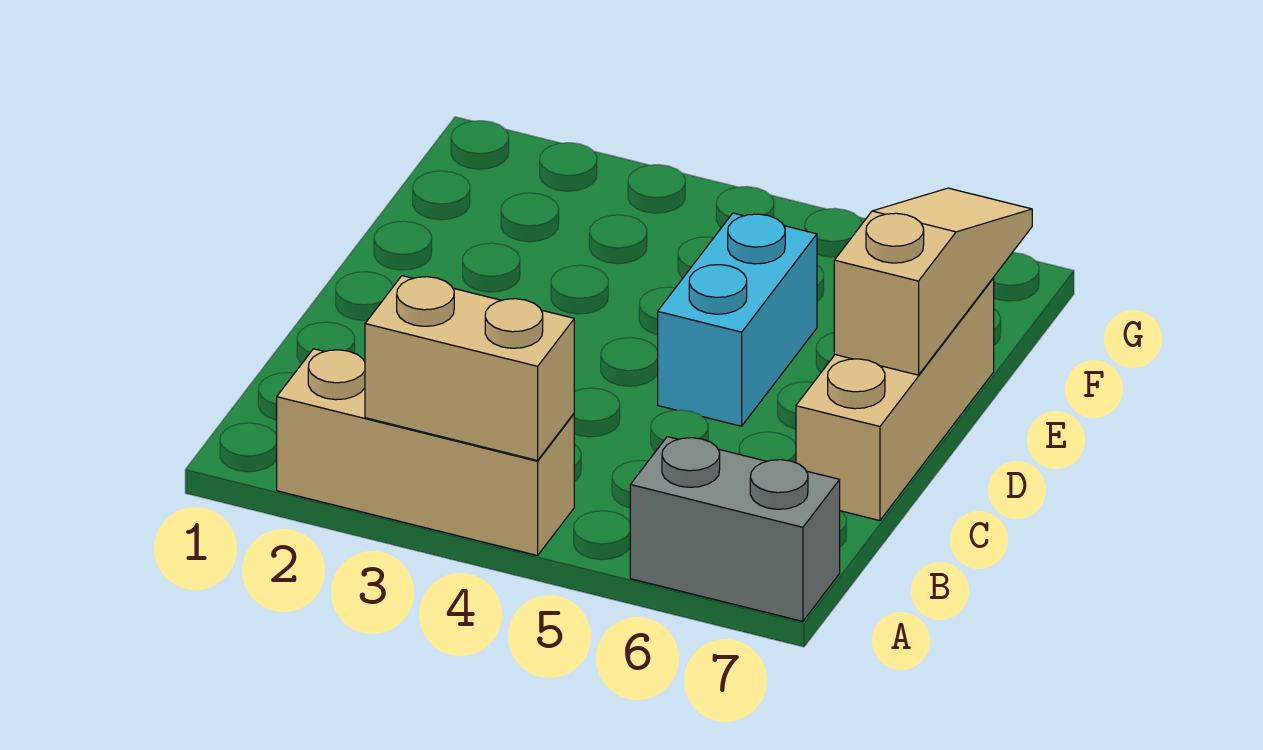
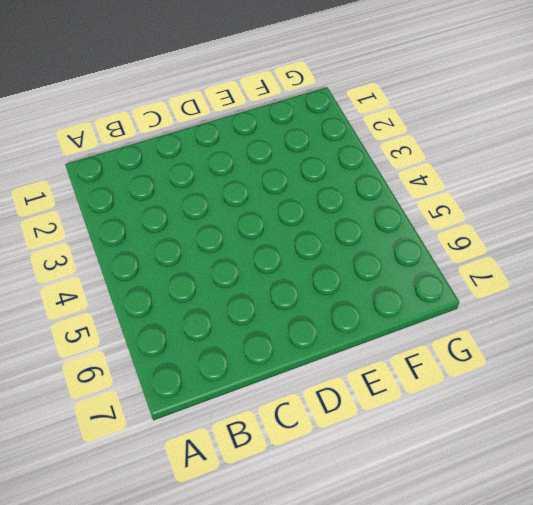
none -> tan 1x3 brick [277,349,574,556]
none -> grey 1x2 brick [630,437,840,621]

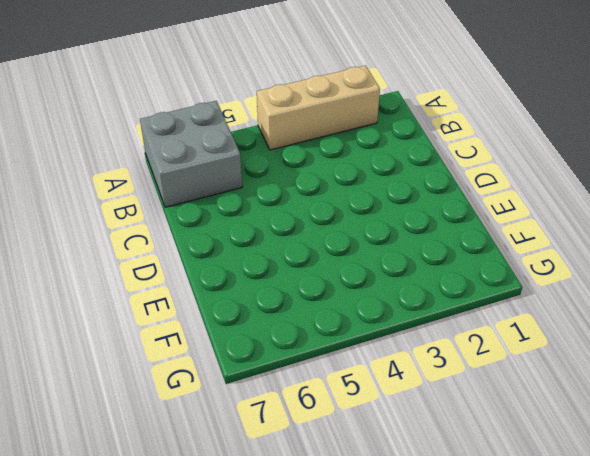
grey 2x2 brick [140,101,242,207] -> grey 1x2 brick [630,437,840,621]
none -> tan 1x3 brick [796,278,994,521]
none -> cyan 1x2 brick [658,213,817,426]

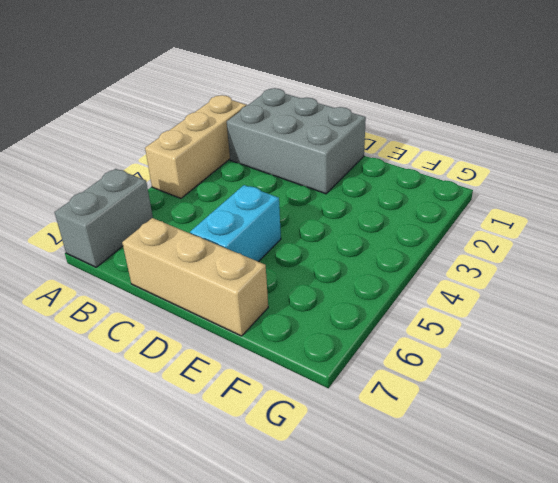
grey 2x3 brick [227,88,366,194] -> none
cyan 1x2 brick [190,185,281,262] -> cyan 1x2 brick turned to [658,213,817,426]
none -> tan 1x2 brick [365,276,574,460]
none -> tan 1x3 slope [834,188,1032,375]

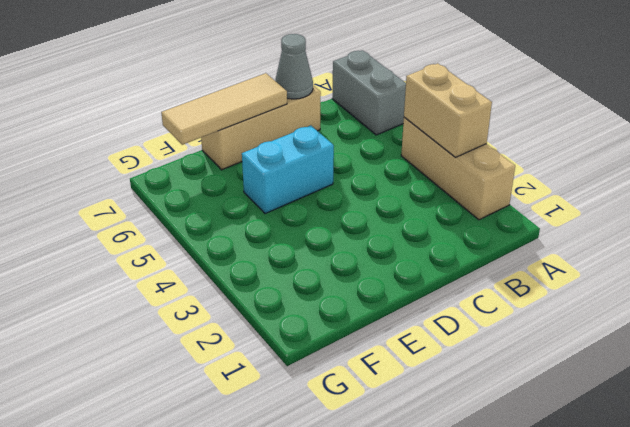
grey 1x1 cone [275,34,313,99] -> none
tan 1x3 tile [161,73,287,145] -> tan 1x3 slope [834,188,1032,375]

